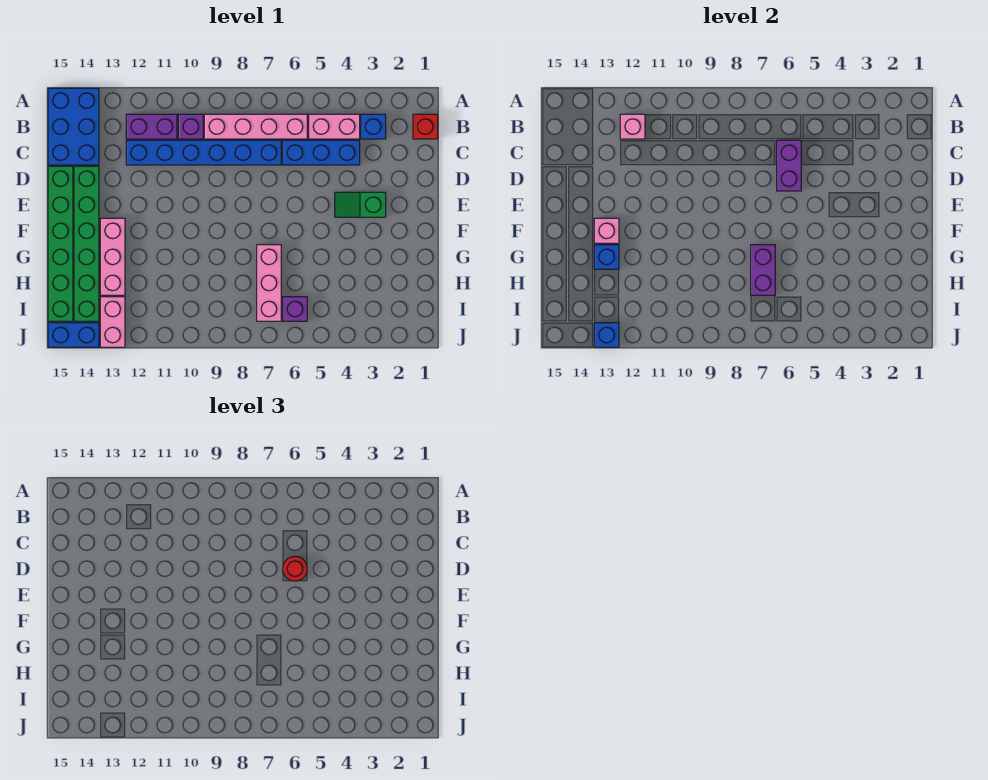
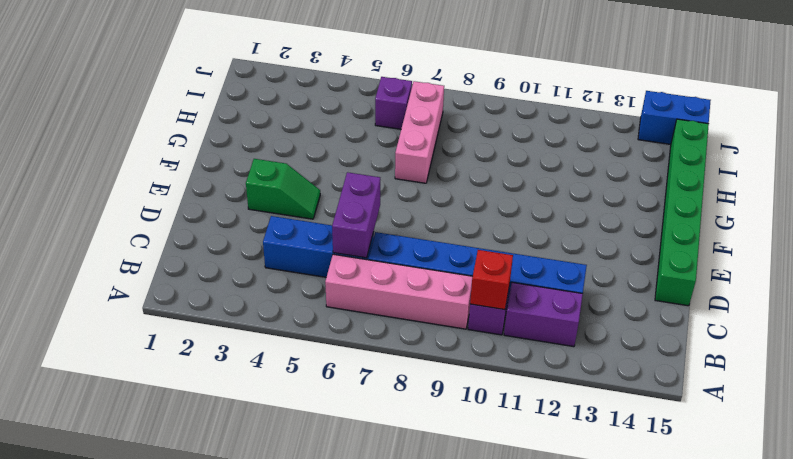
red 1x1 brick [470,250,513,310] -> red 1x1 brick moved to [413,114,438,139]
none -> blue 2x3 brick [48,88,99,165]
none -> blue 1x1 brick [361,114,386,139]
none -> pink 1x2 brick [309,114,360,139]

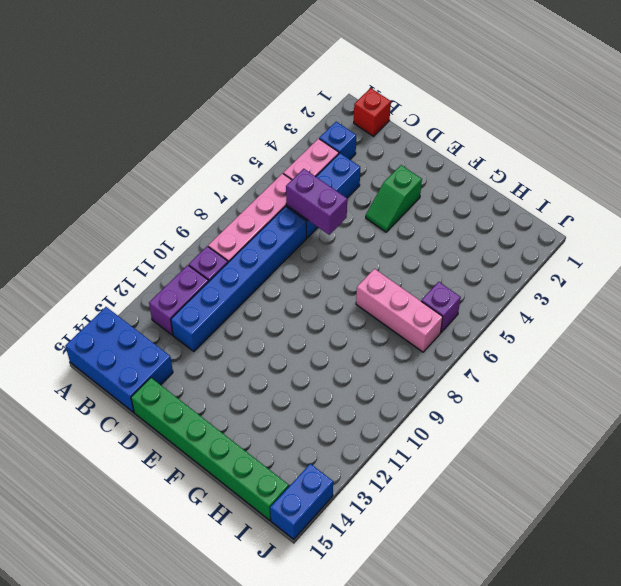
none -> green 1x6 brick [74,166,99,321]
none -> pink 1x3 brick [100,218,125,295]
none -> pink 1x2 brick [100,297,125,347]

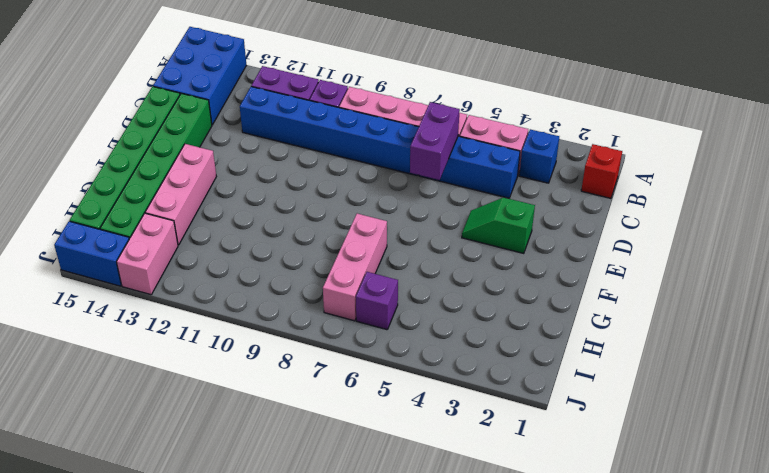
none -> pink 1x1 brick [620,114,645,139]
none -> pink 1x1 brick [594,218,619,243]
none -> purple 1x2 brick [751,245,775,295]

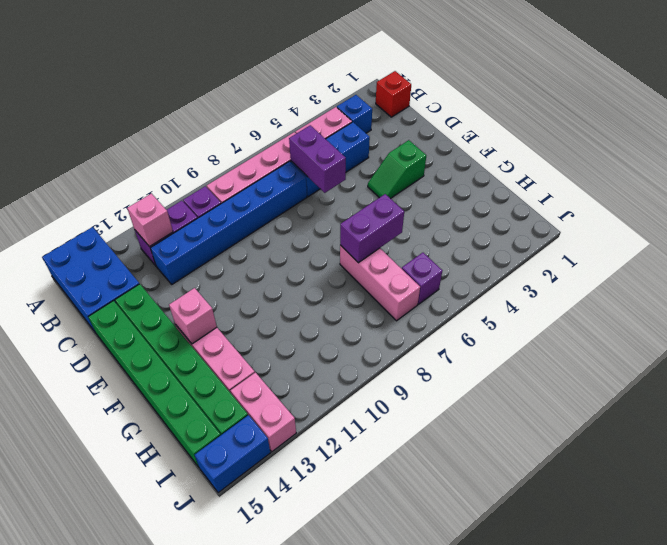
purple 1x2 brick [340,194,404,263] -> purple 1x2 brick turned to [751,245,775,295]
none -> blue 1x1 brick [594,245,619,269]
none -> blue 1x1 brick [594,323,619,347]
none -> red 1x1 round brick [283,556,307,581]

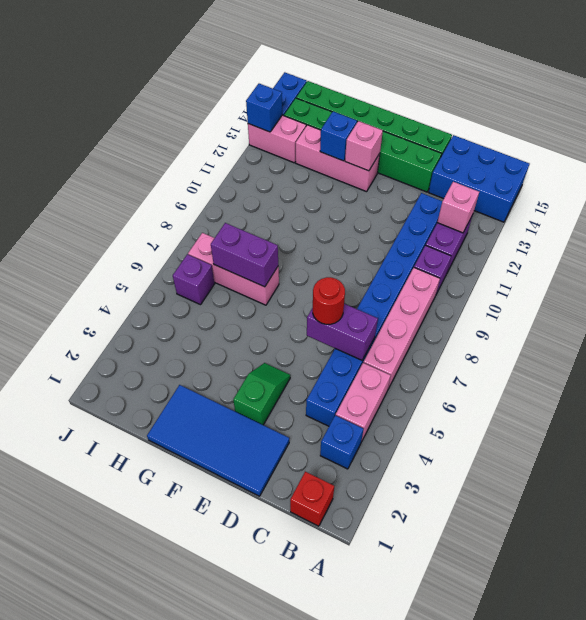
blue 2x4 tile [147,385,289,496] -> none

